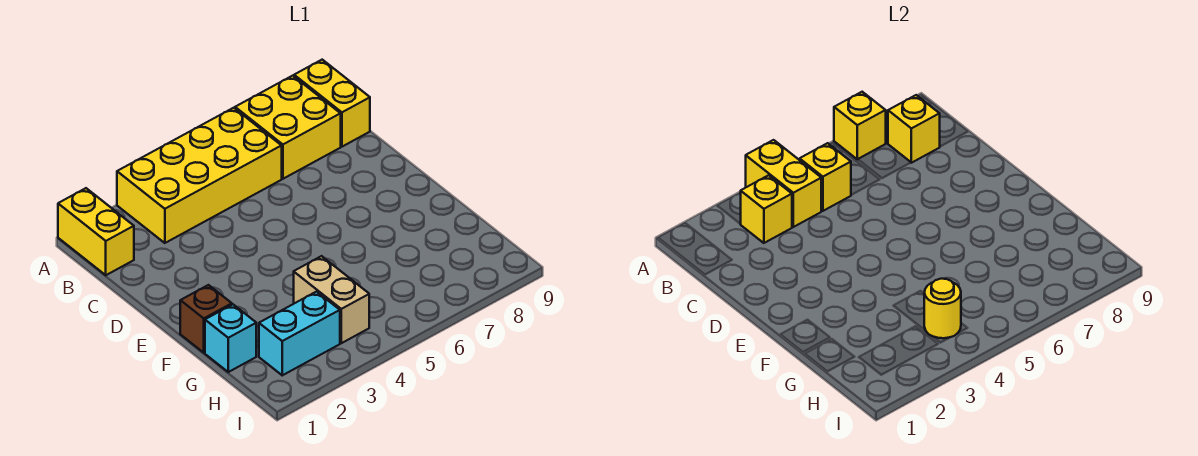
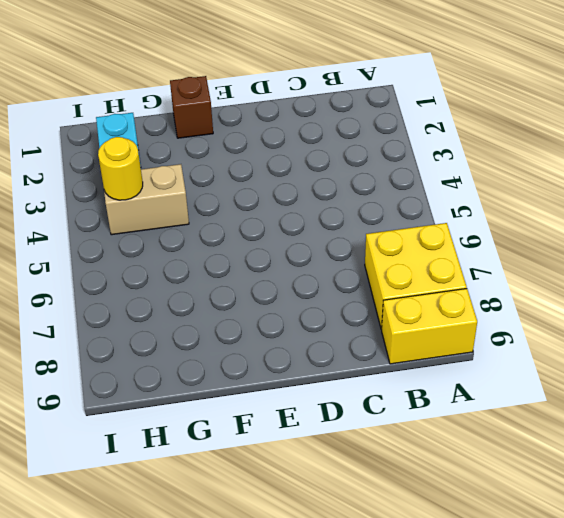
none -> yellow 1x2 brick [58,188,134,275]
none -> yellow 2x4 brick [117,108,282,243]
none -> cyan 1x1 brick [205,305,256,372]

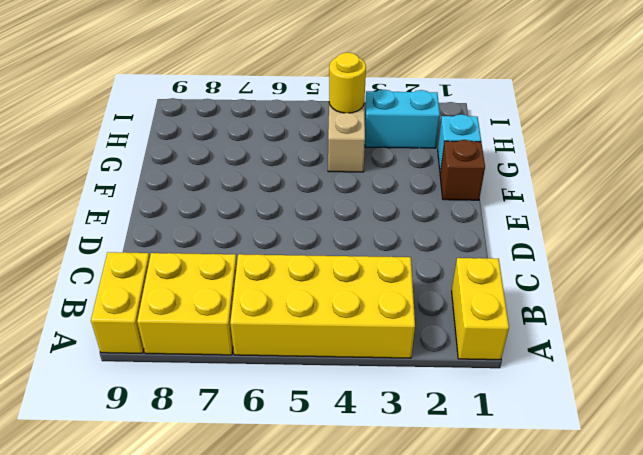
none -> yellow 1x2 brick [746,140,821,227]
none -> yellow 1x1 brick [834,92,886,159]
none -> yellow 1x1 brick [741,175,792,243]

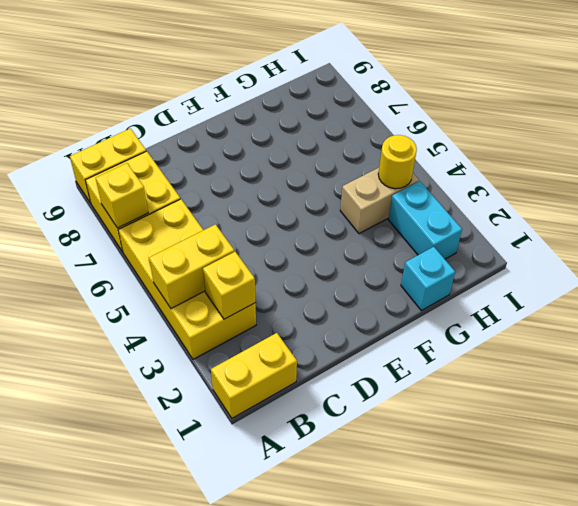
none -> brown 1x1 brick [180,285,232,353]
none -> yellow 1x1 brick [800,143,851,211]
none -> yellow 1x1 brick [888,95,940,163]

